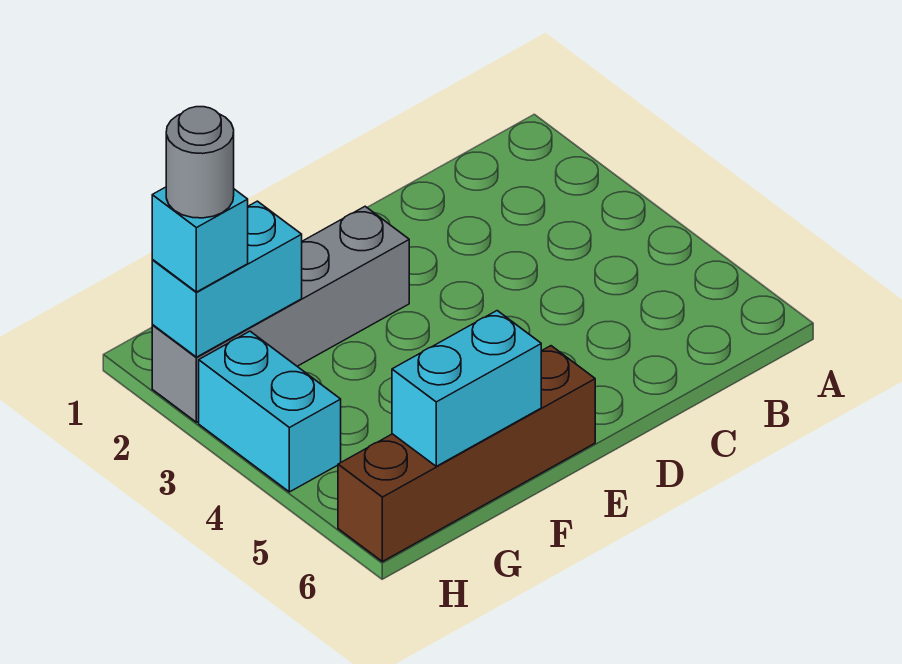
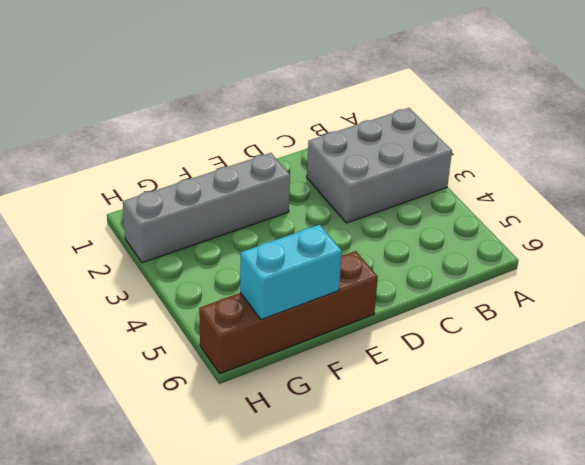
grey 2x3 brick [307,108,452,223] -> none
none -> cyan 1x2 brick [199,331,341,492]
none -> cyan 1x2 brick [152,201,302,357]

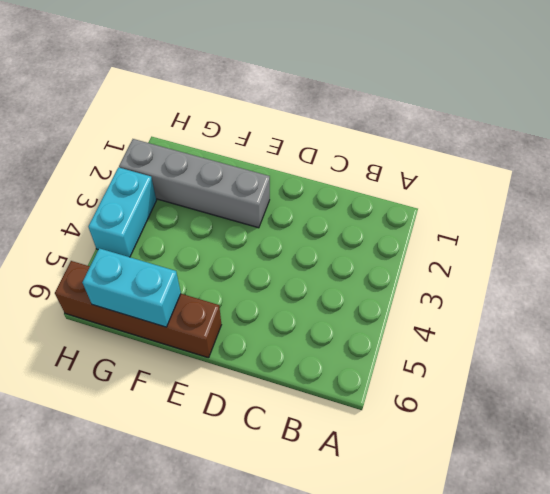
none -> cyan 1x2 brick [152,201,302,357]
none -> cyan 1x1 brick [152,187,248,292]

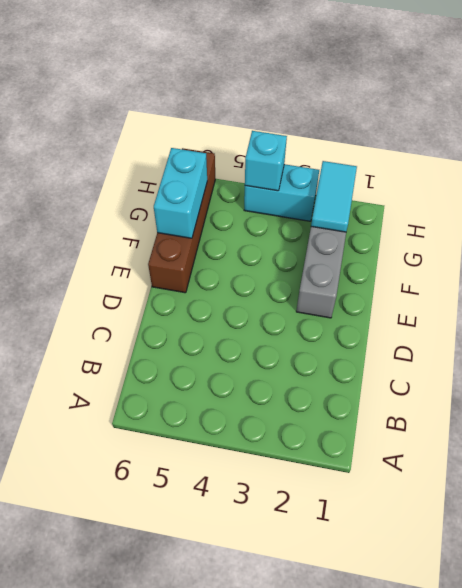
cyan 1x2 tile [311,161,357,232] -> cyan 1x2 brick [152,201,302,357]
cyan 1x1 brick [245,131,287,191] -> cyan 1x1 brick moved to [152,187,248,292]
none -> grey 1x1 round brick [166,107,234,218]

